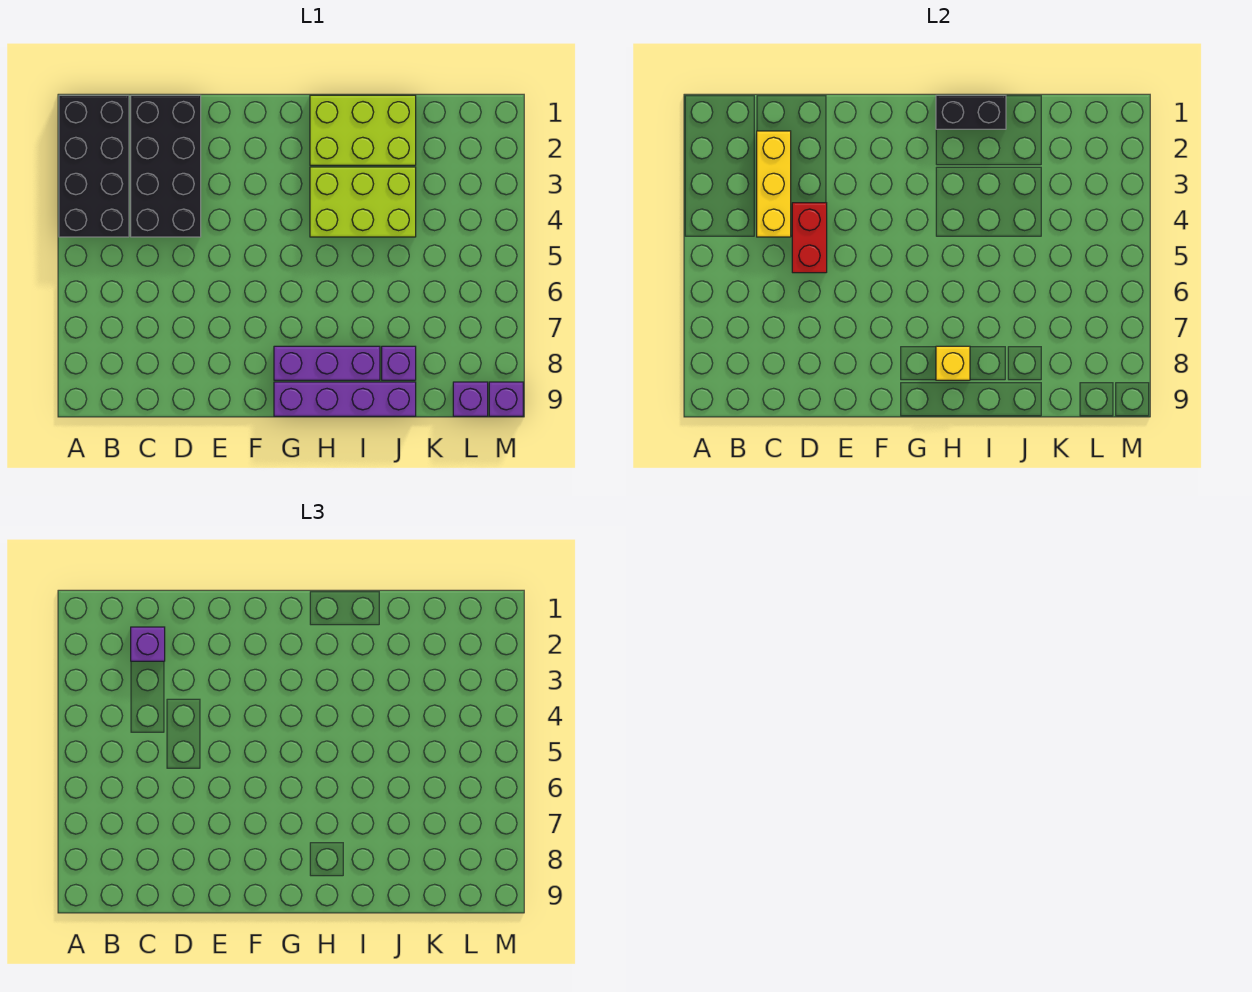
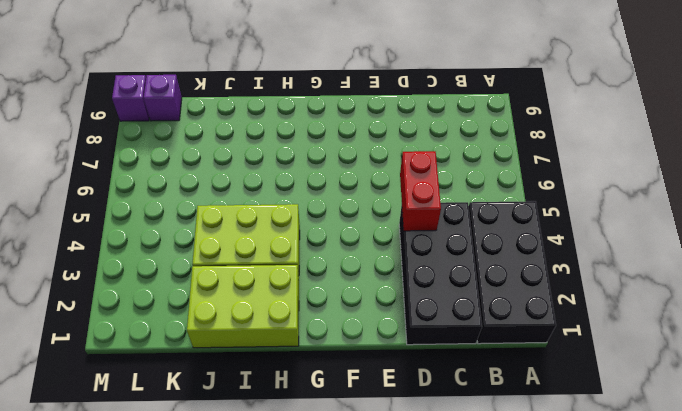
none -> purple 1x3 brick [274,346,380,380]
none -> purple 1x4 brick [274,382,416,416]
none -> purple 1x1 brick [382,346,416,380]

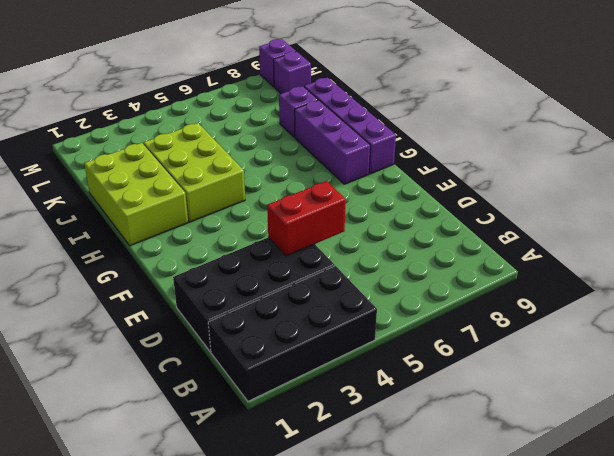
none -> yellow 1x3 brick [757,131,791,237]
none -> black 1x2 brick [936,95,1006,129]
none -> yellow 1x1 brick [936,346,970,380]

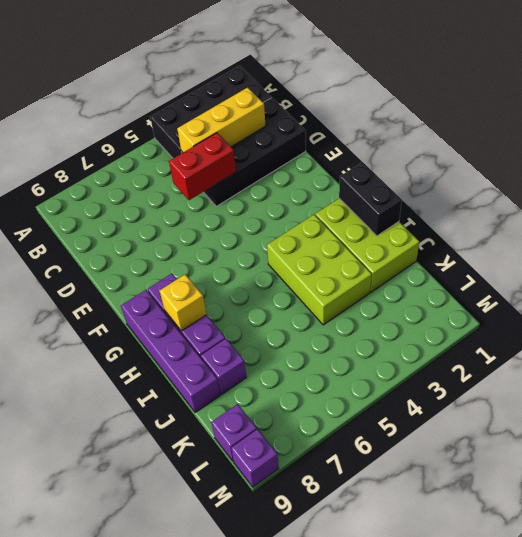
none -> purple 1x1 brick [131,627,165,661]

